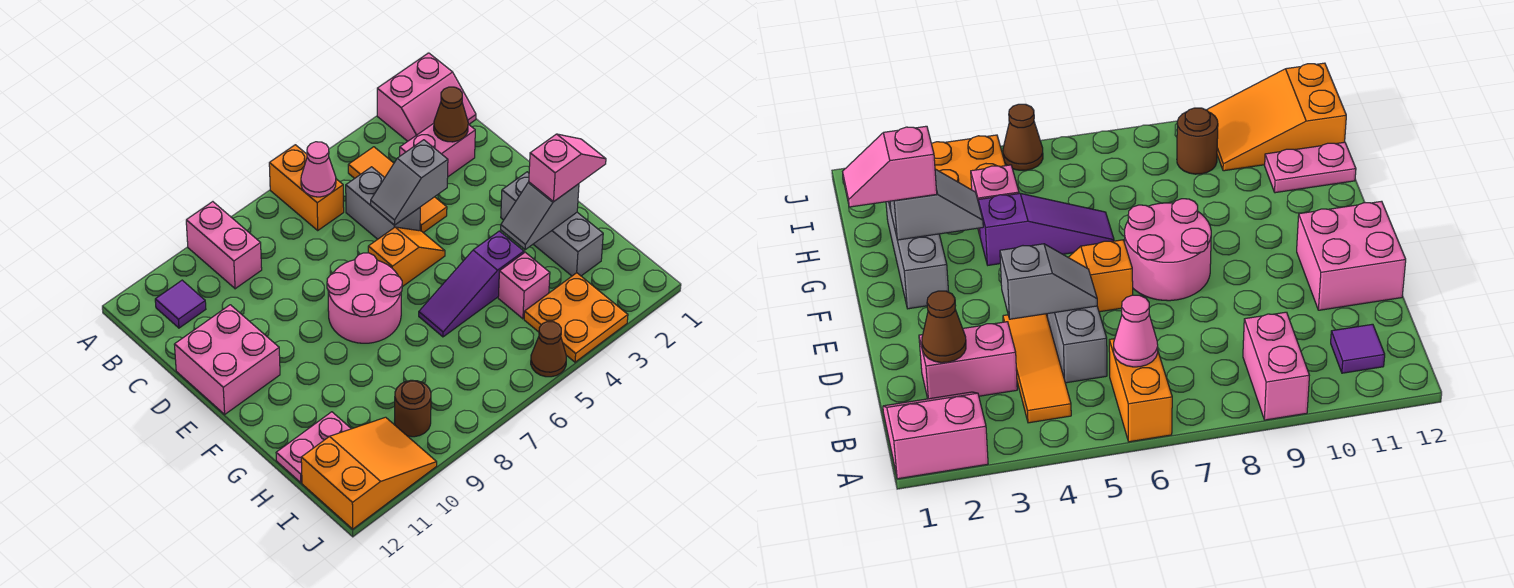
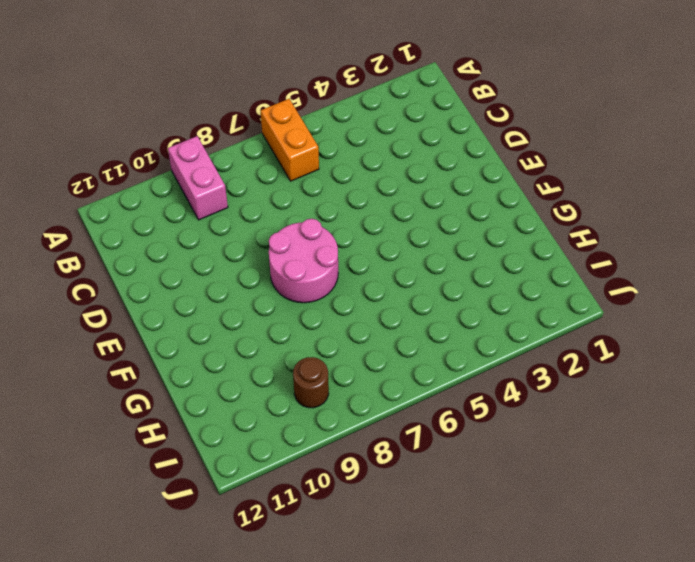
none -> pink 2x2 slope [377,53,476,141]
none -> orange 1x3 tile [348,147,447,233]
none -> purple 1x1 tile [155,280,206,328]

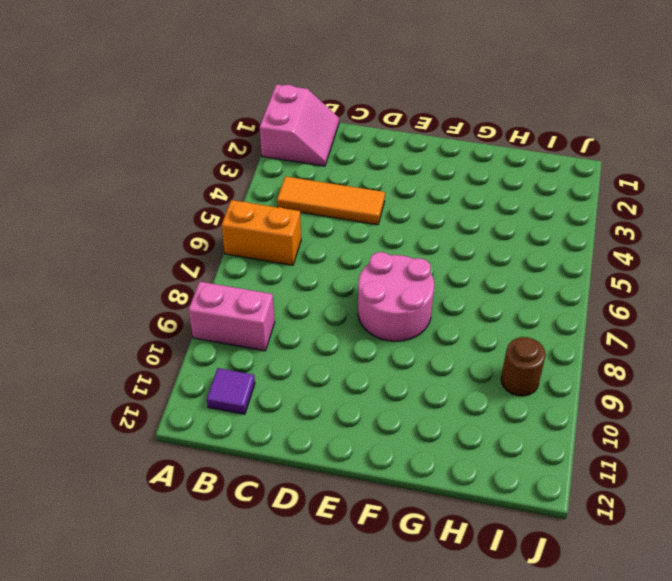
none -> pink 1x2 brick [400,123,475,176]
none -> grey 1x2 brick [346,167,420,239]
none -> pink 2x2 brick [174,305,280,414]

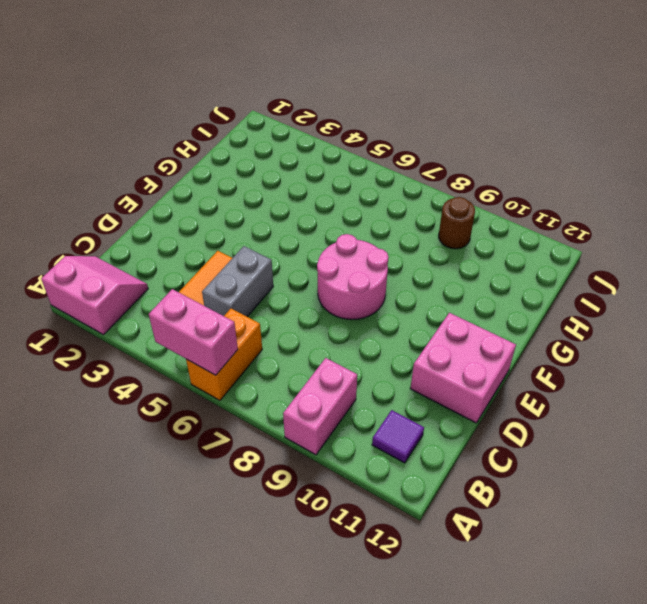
pink 1x2 brick [149,289,238,375] -> pink 1x2 brick moved to [400,123,475,176]
none -> orange 1x2 slope [368,227,445,287]
none -> grey 1x3 brick [501,172,603,276]
none -> purple 1x3 slope [419,231,524,337]

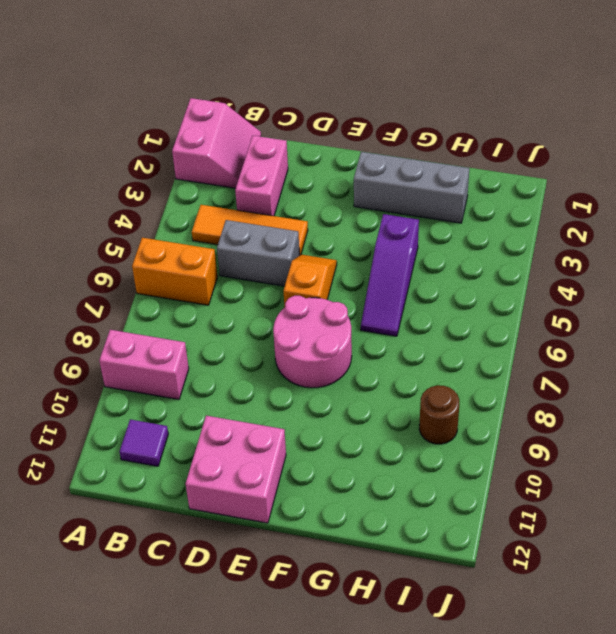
none -> pink 1x1 brick [498,252,550,319]
none -> pink 1x2 plate [276,412,351,483]
none -> orange 2x2 plate [524,273,628,362]

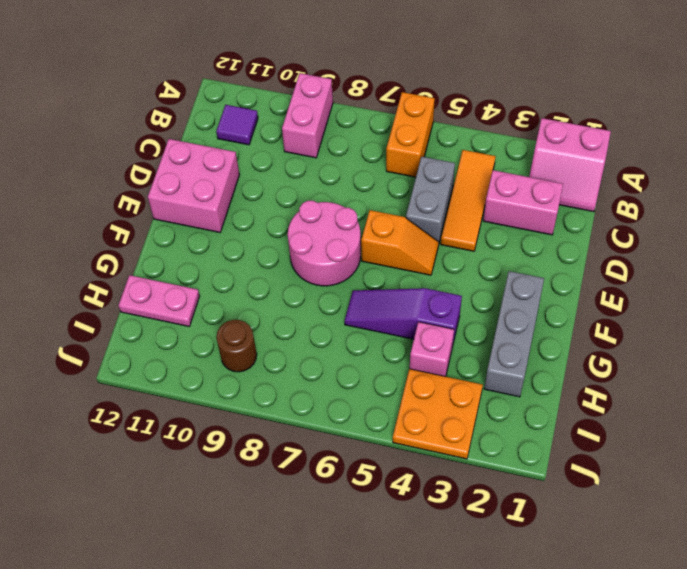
none -> orange 2x3 slope [301,417,437,529]
none -> brown 1x1 cone [531,321,566,377]
none -> pink 1x1 cone [301,142,336,197]

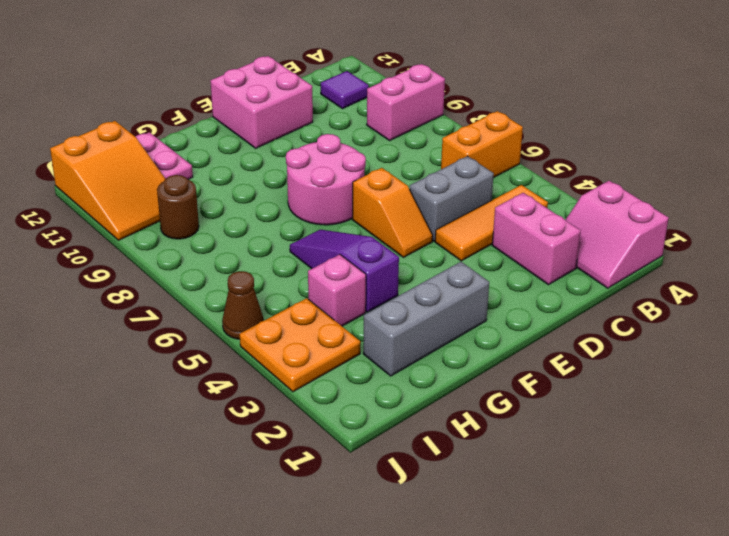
none -> pink 1x1 cone [301,142,336,197]
none -> brown 1x1 cone [434,87,468,142]
none -> grey 1x2 slope [371,140,448,225]

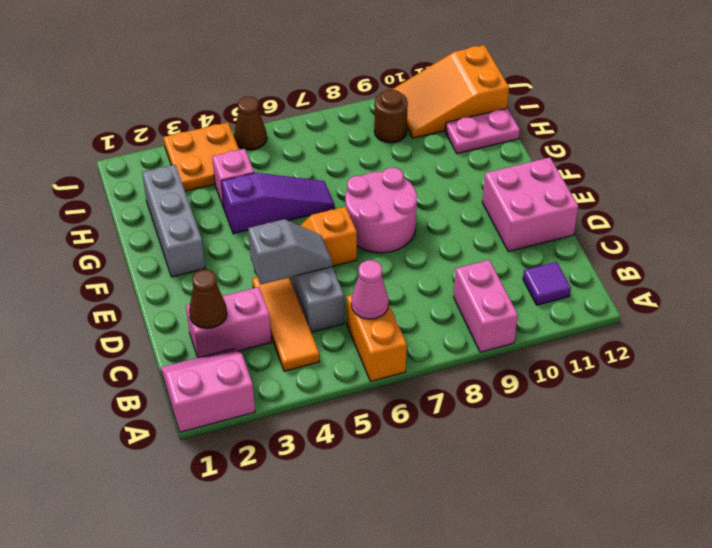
none -> grey 1x2 slope [501,182,579,250]
none -> pink 1x2 slope [529,134,606,201]

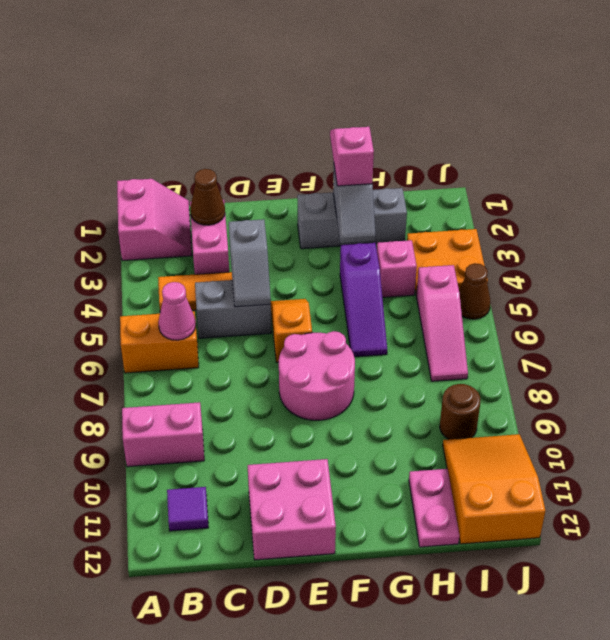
pink 1x3 slope [416,265,468,381] -> none

